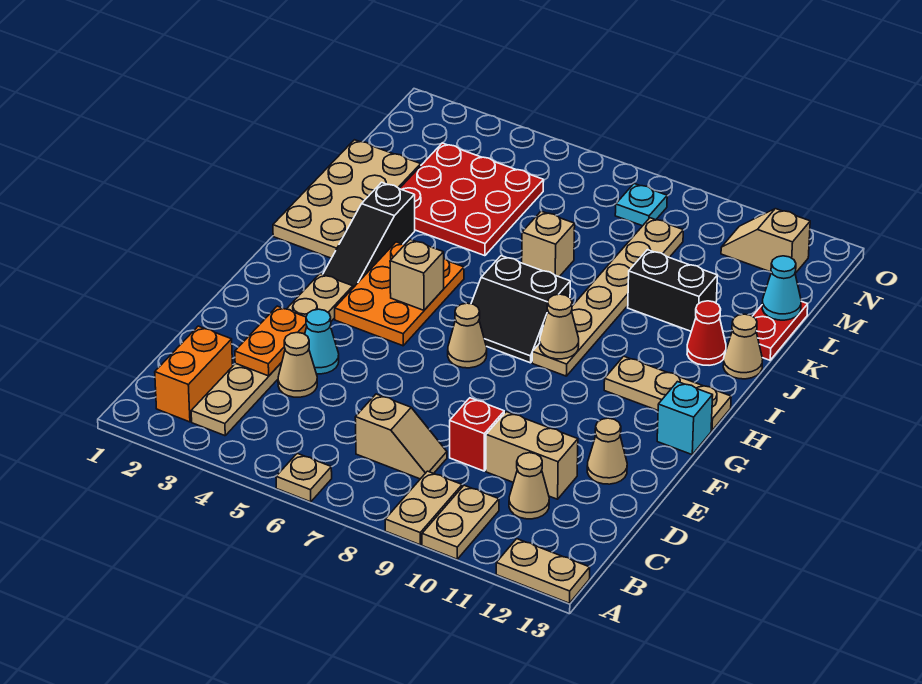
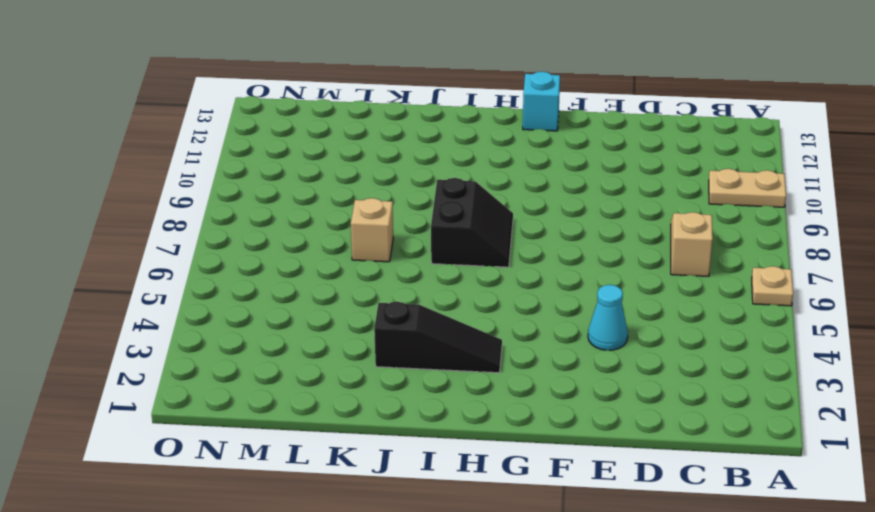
none -> tan 1x2 plate [385,471,462,545]
none -> tan 1x2 plate [496,539,590,603]
none -> orange 1x2 brick [155,326,233,422]
none -> tan 1x6 plate [191,274,353,436]

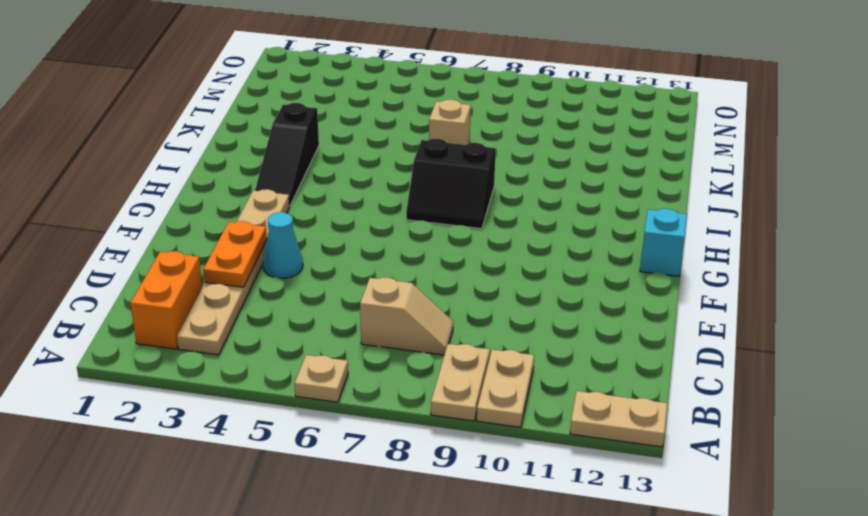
none -> tan 1x1 cone [509,453,549,519]
none -> tan 1x1 cone [278,333,317,397]
none -> red 1x1 brick [450,398,504,471]
none -> tan 1x2 brick [486,412,578,499]

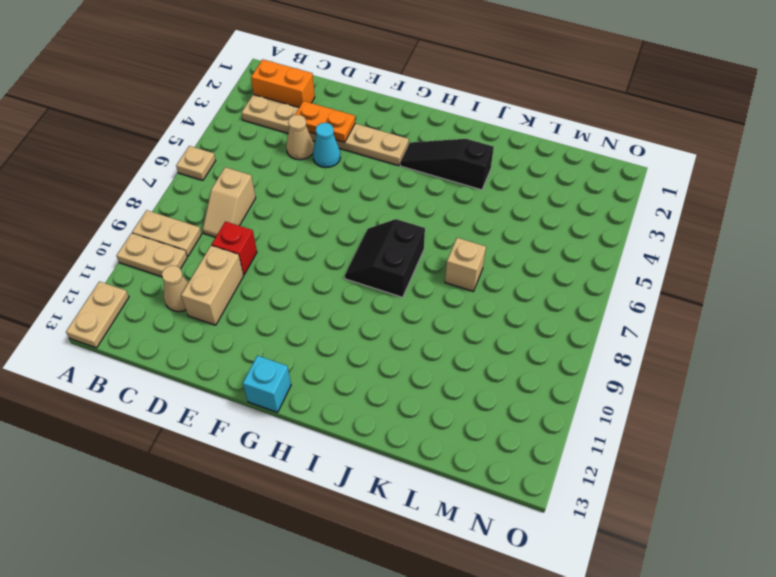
none -> tan 1x1 cone [587,418,627,484]
none -> orange 2x3 plate [335,242,464,346]
none -> tan 1x1 cone [448,303,487,368]
none -> tan 1x6 plate [532,218,683,376]

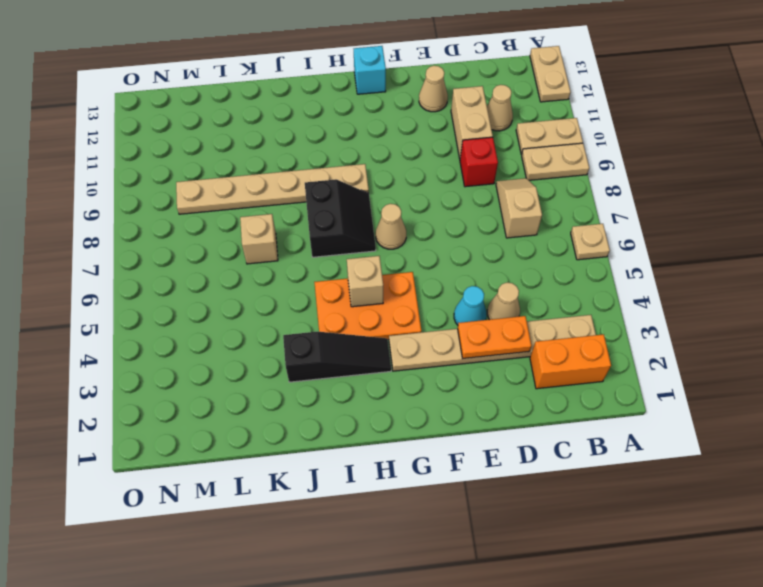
none -> tan 1x3 plate [604,356,731,431]
none -> tan 2x4 plate [273,140,421,258]
none -> red 1x1 cone [687,301,726,365]
none -> tan 1x1 cone [723,314,763,379]

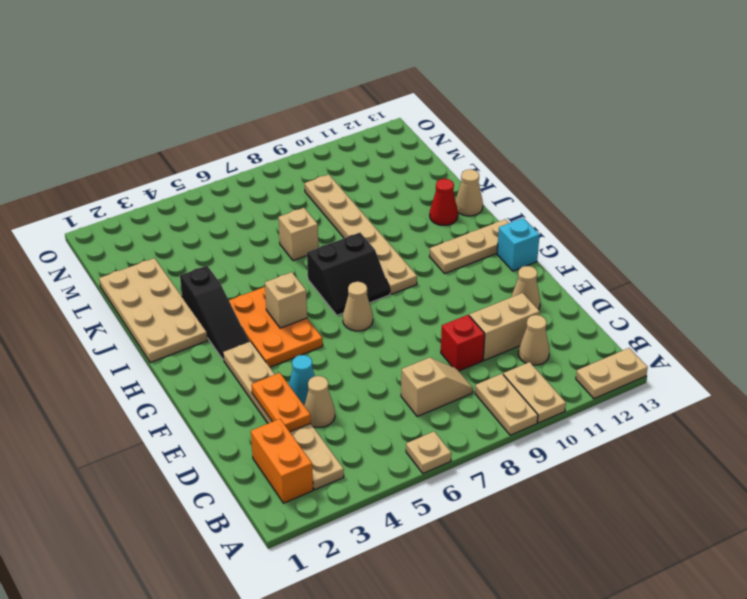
none -> red 3x3 plate [400,143,544,256]
none -> black 1x2 brick [628,250,717,331]
none -> red 1x2 plate [753,301,808,360]
none -> cyan 1x1 plate [615,184,667,226]

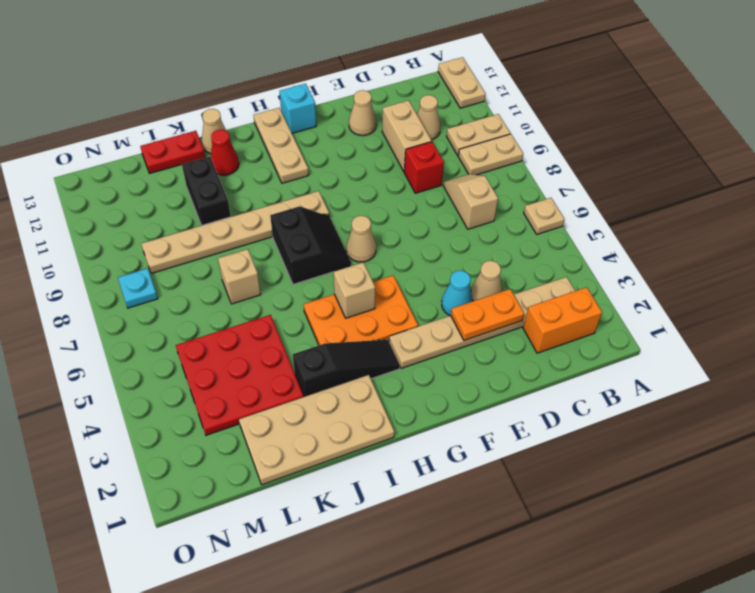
none -> tan 1x2 slope [721,209,810,273]
none -> tan 1x1 cone [540,294,579,359]
none -> cyan 1x1 cone [762,256,801,320]

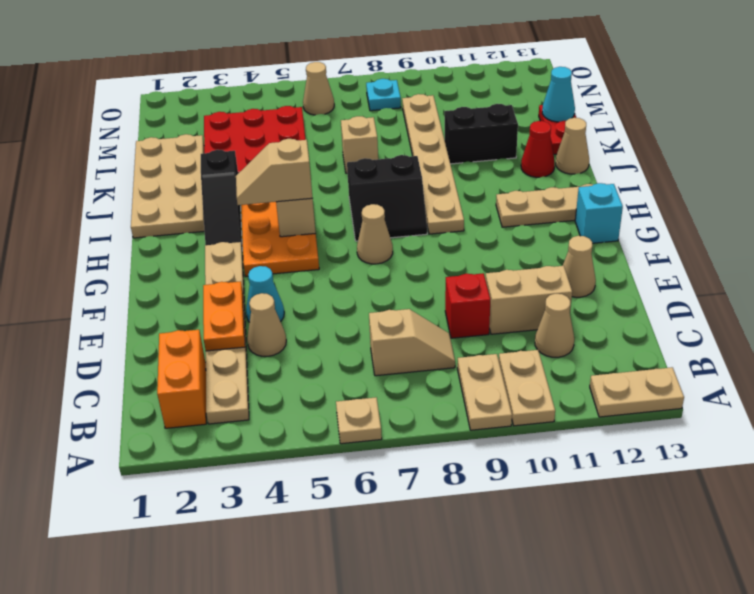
tan 1x2 slope [236,139,312,205] -> tan 1x2 slope moved to [721,209,810,273]
tan 1x1 cone [303,62,334,115] -> tan 1x1 cone moved to [540,294,579,359]

